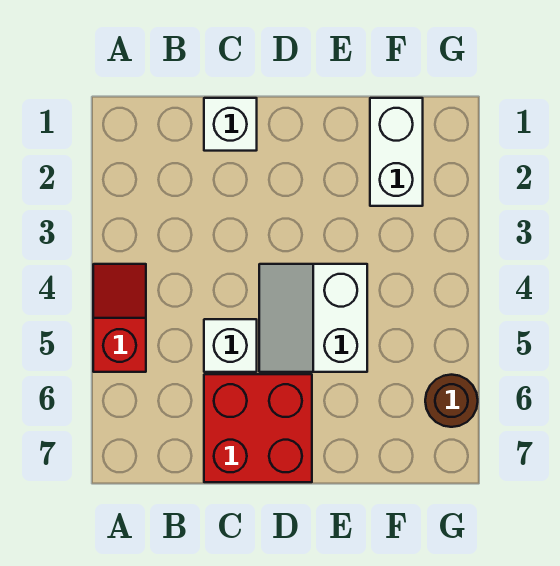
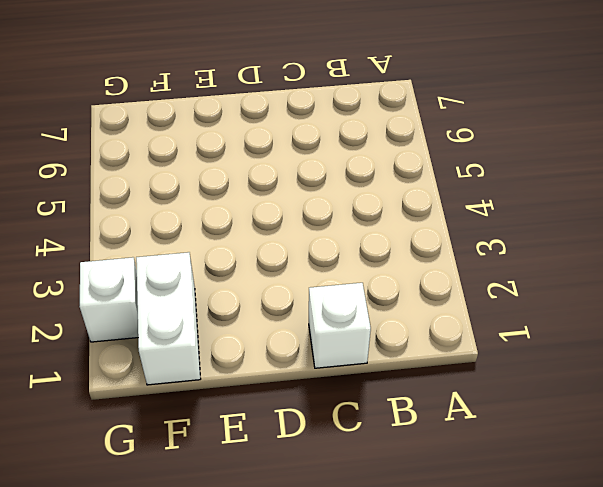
white 1x1 brick [79,257,138,342] -> white 1x1 brick moved to [204,319,257,372]
none -> red 1x2 slope [93,264,146,372]
none -> red 2x2 brick [204,374,312,482]

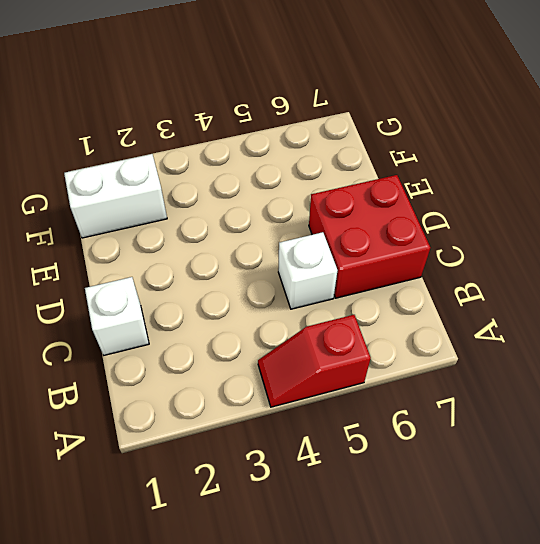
none -> white 2x2 slope [259,264,367,372]
none -> brown 1x1 round brick [425,375,478,427]

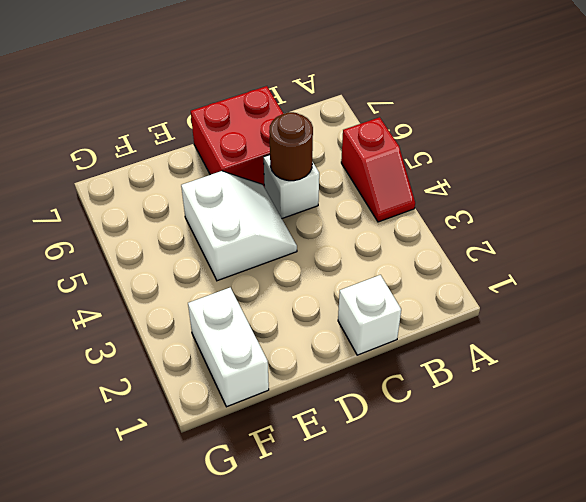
brown 1x1 round brick [269,112,313,181] -> brown 1x1 round brick moved to [425,375,478,427]

